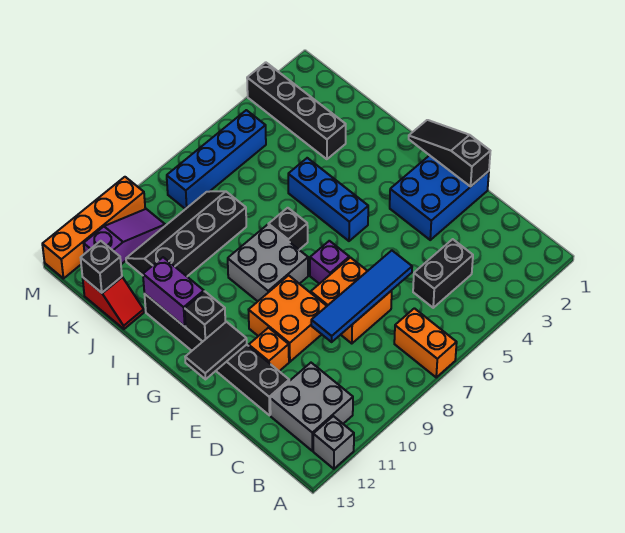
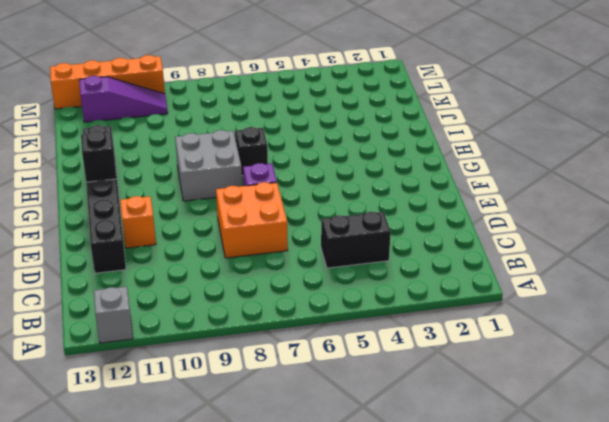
none -> orange 1x2 brick [394,308,457,377]
none -> grey 2x2 brick [270,363,353,451]
none -> blue 2x3 brick [390,155,489,240]

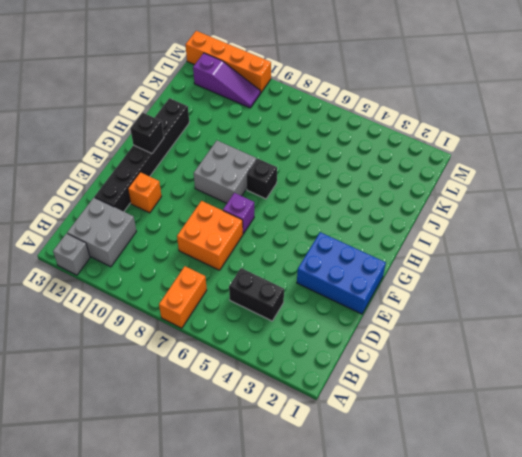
none -> orange 2x2 brick [249,275,327,362]
none -> blue 1x3 brick [288,158,368,241]
none -> black 1x4 brick [247,62,346,159]

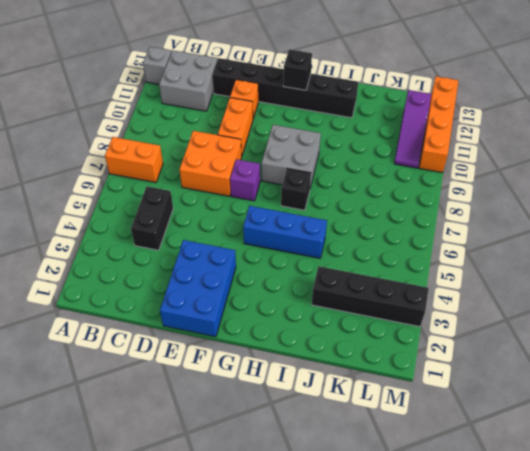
orange 1x2 brick [218,98,253,155] -> orange 2x2 brick [249,275,327,362]
none -> black 2x4 slope [126,191,246,276]
none -> red 1x2 slope [83,277,144,329]
none -> blue 1x4 brick [167,110,266,209]

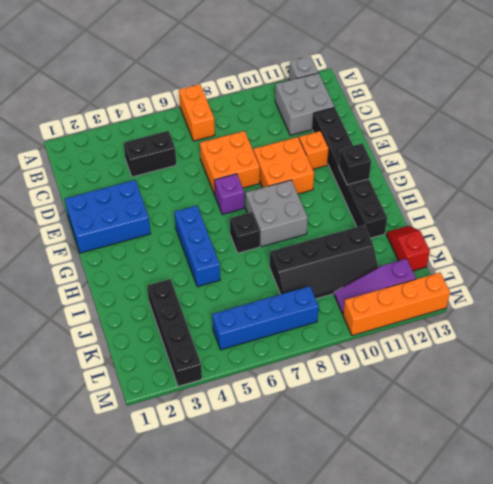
none -> blue 1x4 tile [311,250,412,342]
none -> black 1x3 slope [409,120,490,186]
none -> black 1x2 tile [185,322,247,379]

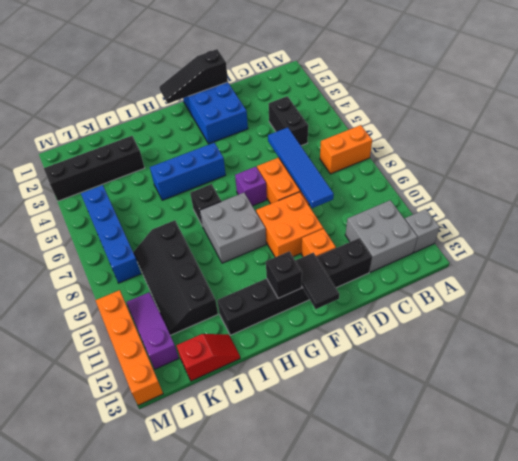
none -> purple 1x2 brick [143,257,204,327]
none -> black 1x1 brick [81,241,122,293]

